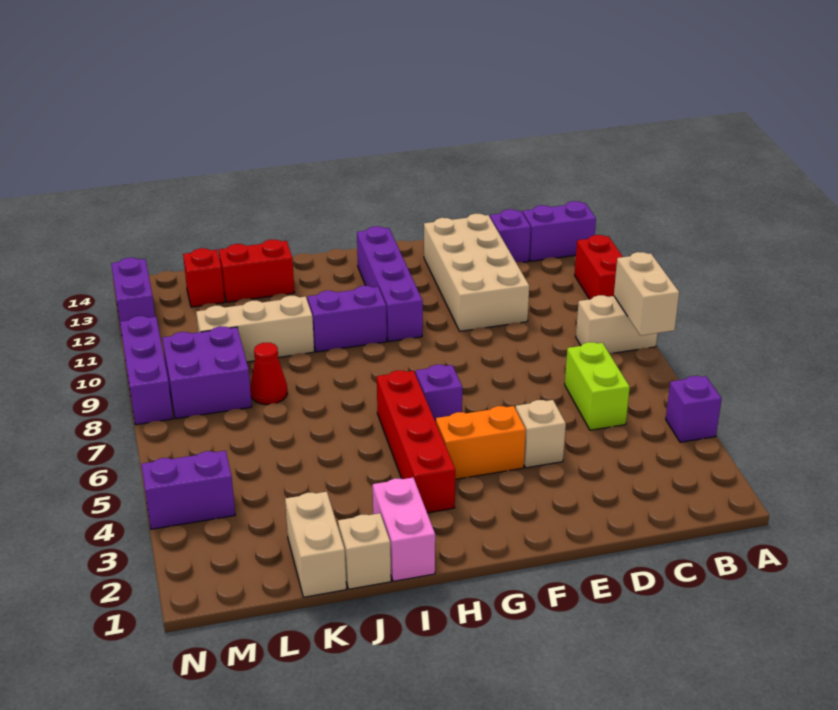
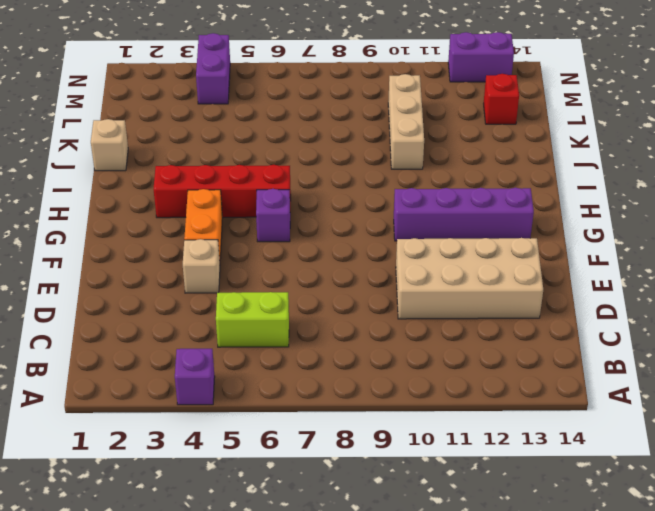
none -> tan 1x2 brick [576,295,657,353]
none -> red 1x2 brick [574,235,623,299]
none -> purple 1x2 brick [522,201,596,261]

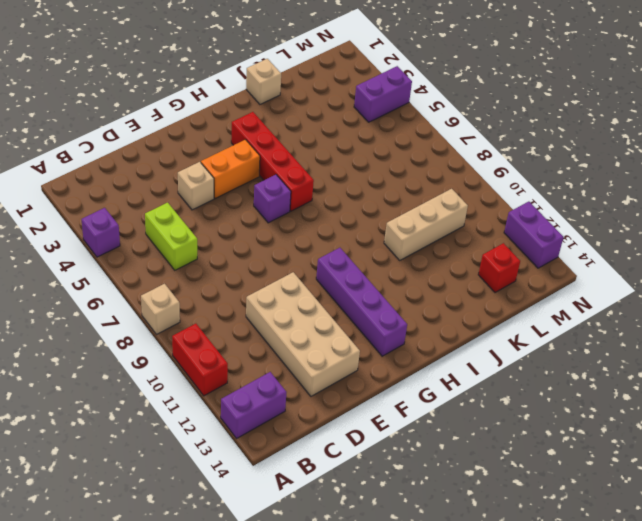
tan 1x1 brick [141,284,180,334] -> tan 1x2 brick [576,295,657,353]
none -> purple 1x1 brick [490,209,531,262]
none -> purple 1x2 brick [308,286,387,352]
none -> pink 1x2 brick [373,478,435,581]

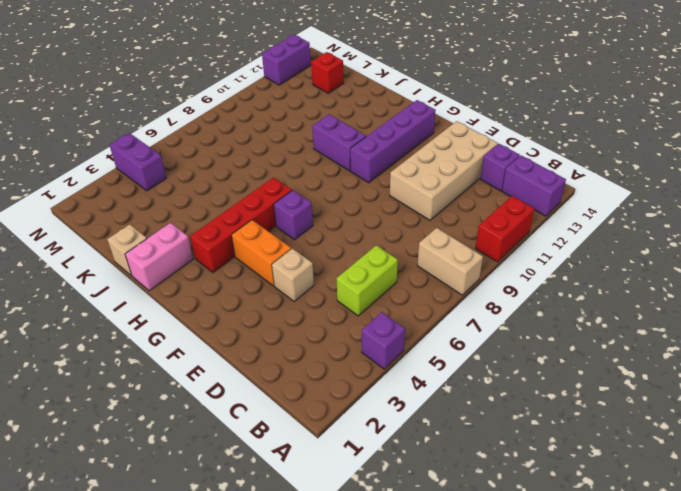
none -> tan 1x3 brick [196,296,314,362]
none -> red 1x2 brick [219,240,295,302]
none -> tan 1x2 brick [285,492,346,597]

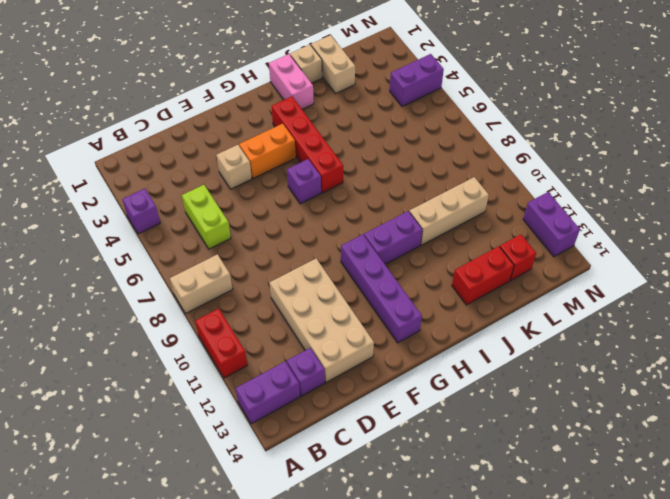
none -> red 1x1 cone [250,343,287,405]
none -> purple 2x2 brick [162,326,252,419]
none -> purple 1x3 brick [120,316,173,425]

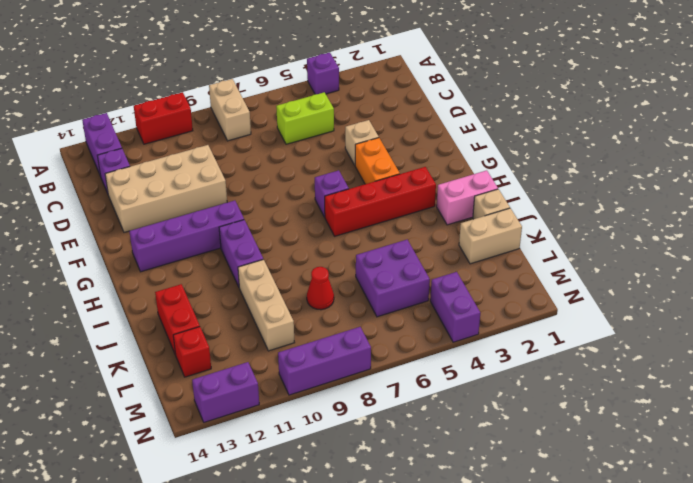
purple 2x2 brick [356,239,430,317] -> purple 2x2 brick moved to [162,326,252,419]
none -> tan 1x2 brick [614,252,679,335]

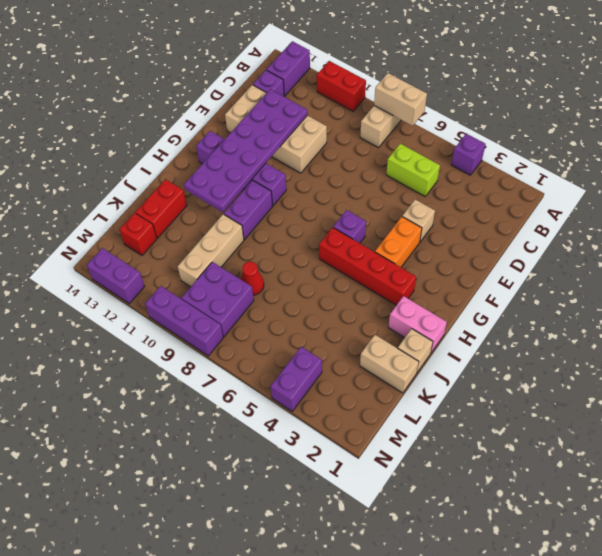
purple 2x6 plate [184,89,308,212] -> none

